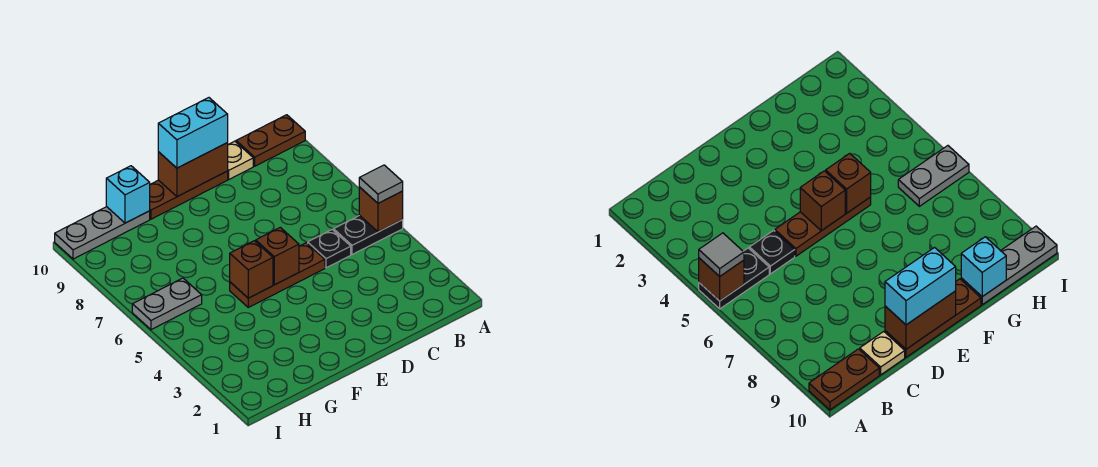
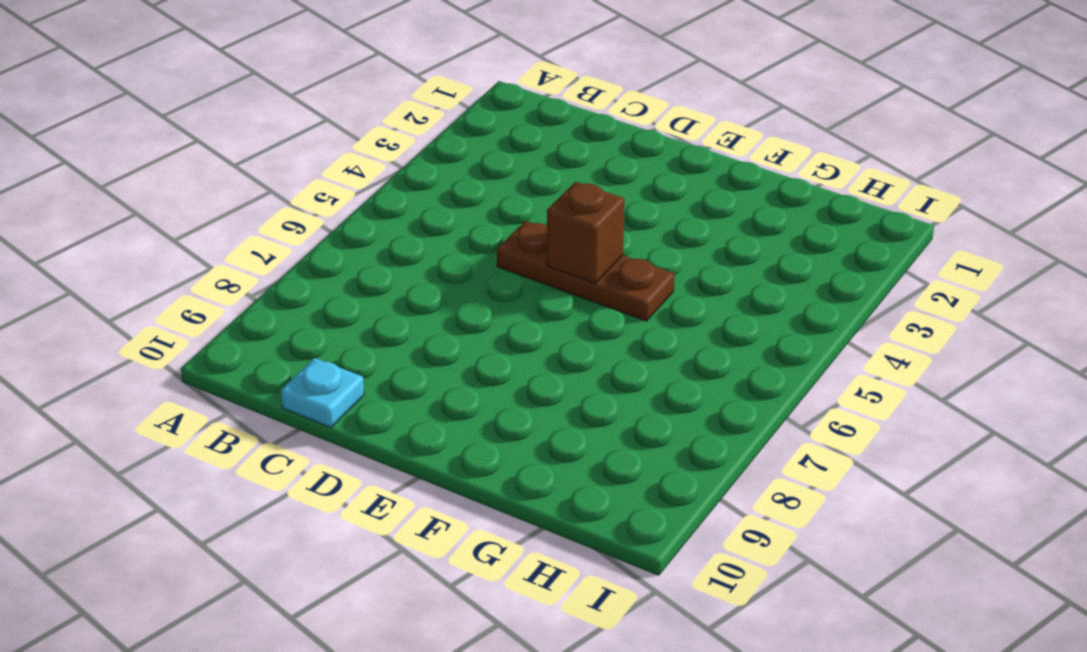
cyan 1x1 plate [281,358,364,428] -> tan 1x1 plate [228,141,253,179]
none -> black 1x2 plate [334,215,403,255]
none -> brown 1x2 plate [236,115,305,166]
none -> black 1x1 plate [308,230,351,268]

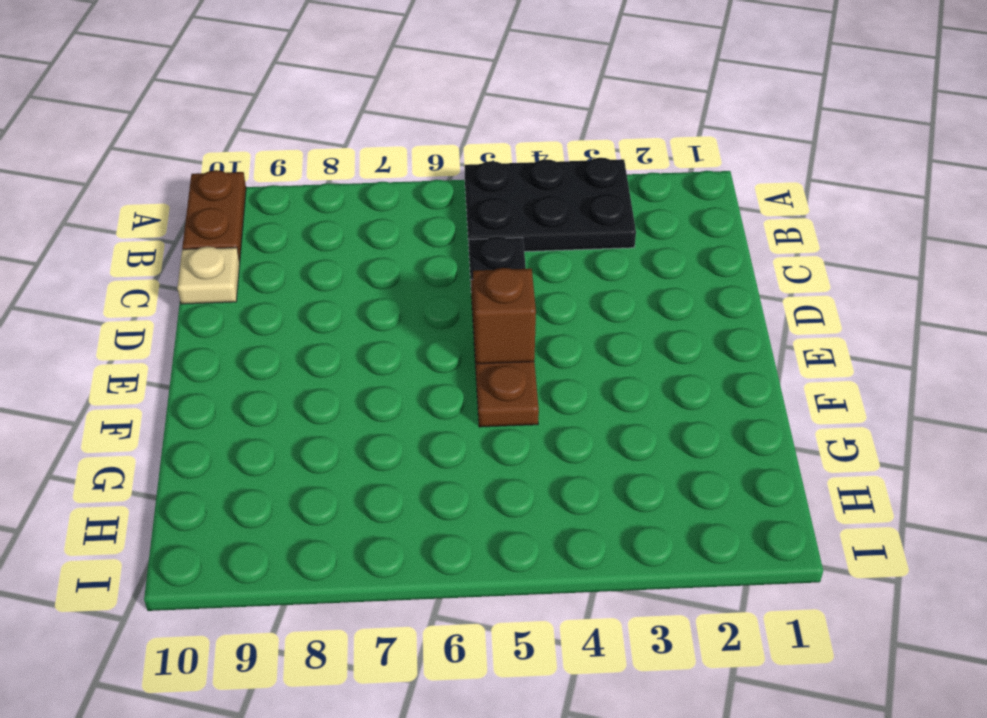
black 2x3 plate [465,158,636,252] -> black 1x2 plate [334,215,403,255]
none -> brown 1x3 plate [150,171,228,219]
none -> grey 1x3 plate [55,207,150,259]
none -> grey 1x2 plate [132,278,202,330]

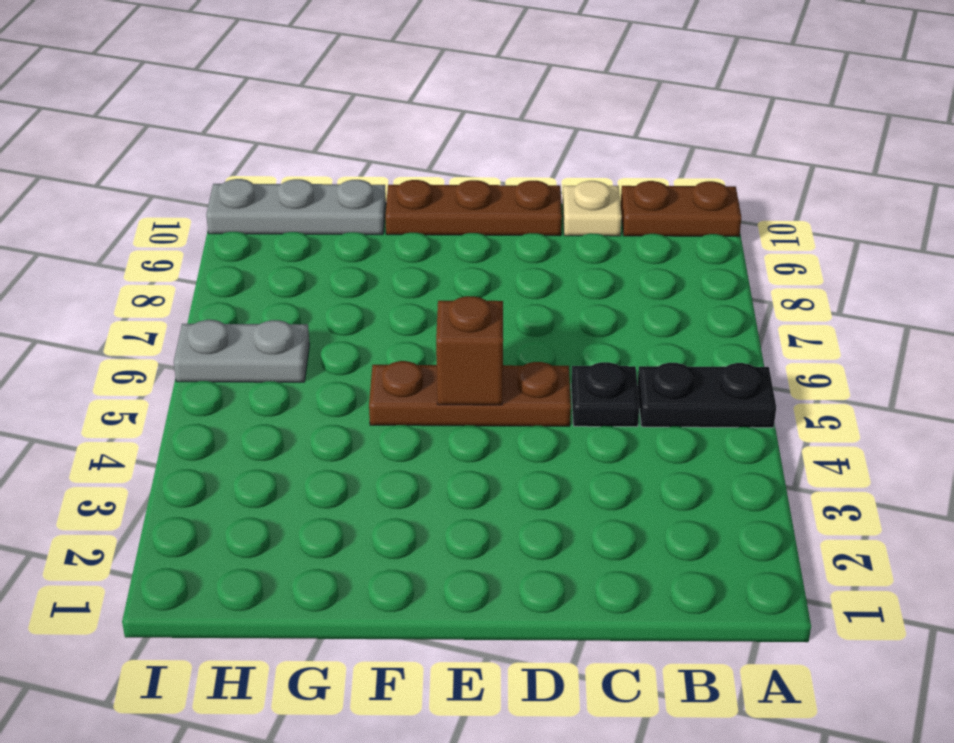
none -> brown 1x1 brick [359,187,403,232]
none -> brown 1x2 brick [158,143,228,197]
none -> brown 1x1 brick [230,241,273,298]

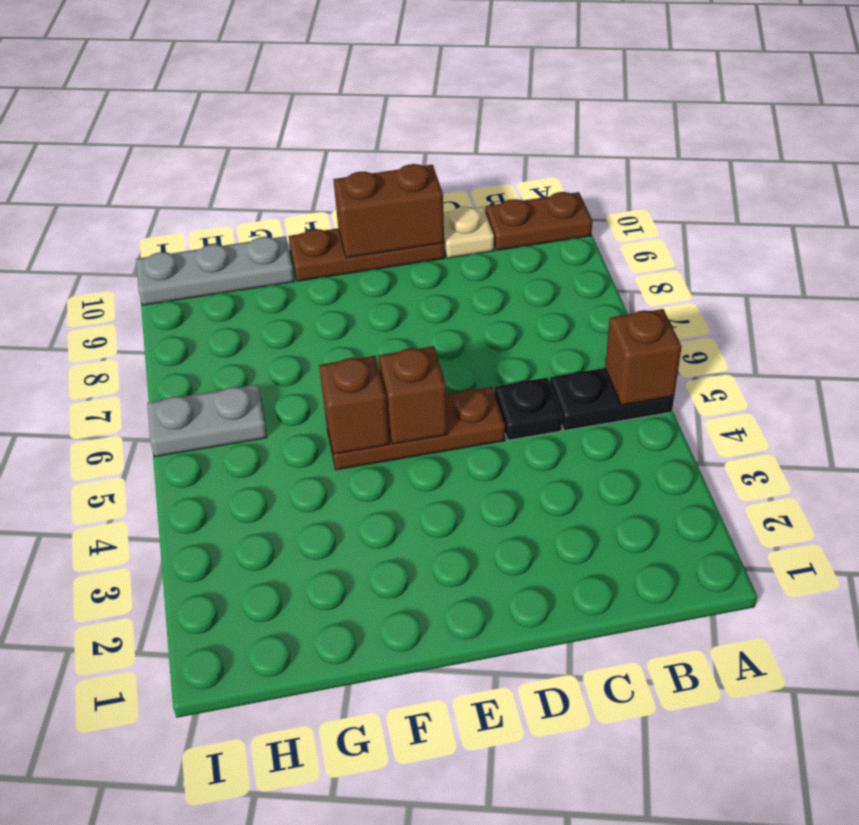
none -> cyan 1x1 brick [106,166,150,223]
none -> grey 1x1 tile [359,165,403,203]
none -> cyan 1x2 brick [158,98,228,168]

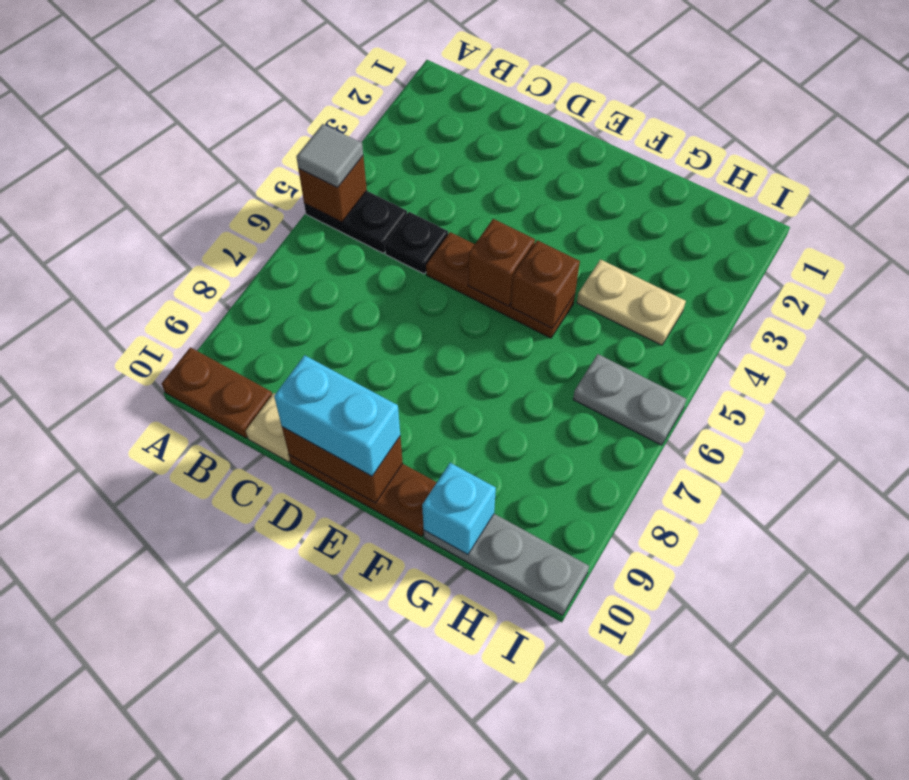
tan 1x2 plate [577,260,686,345] -> none

